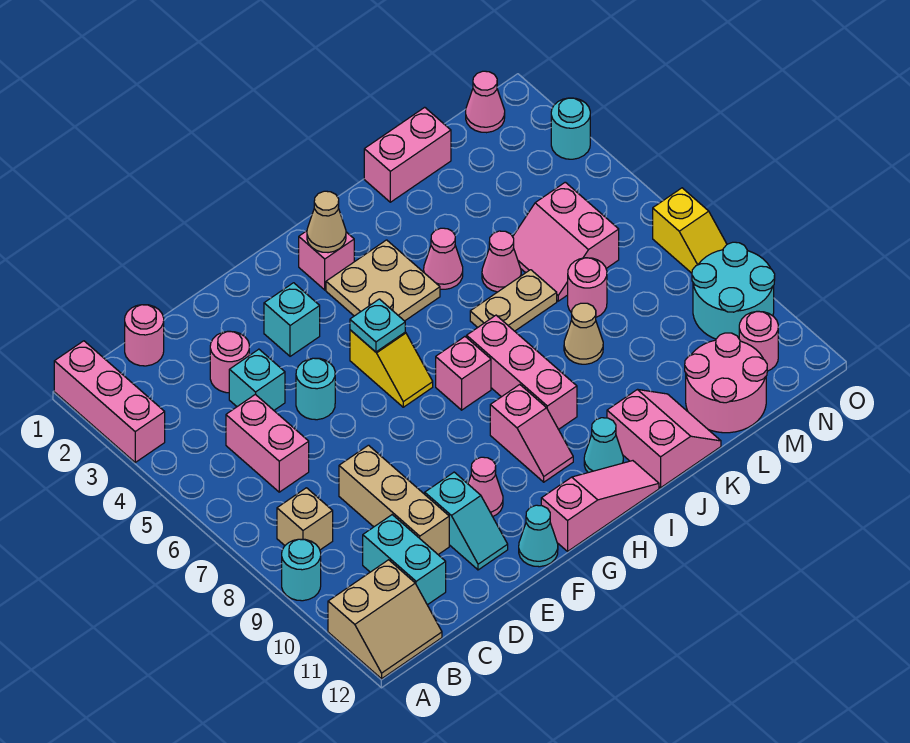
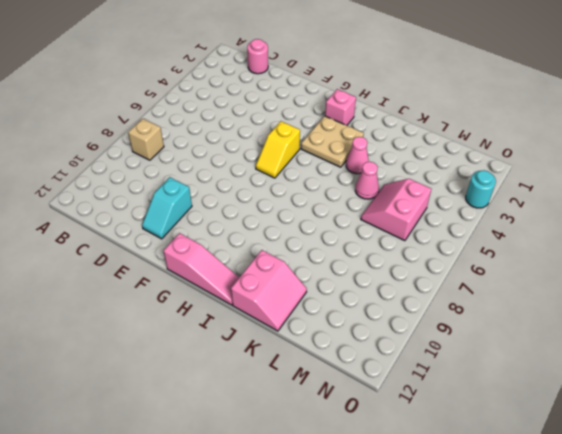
none -> pink 1x3 brick [54,341,165,462]
none -> cyan 1x1 round brick [282,539,321,601]
none -> tan 2x2 slope [328,560,442,679]
none -> pink 1x2 brick [226,394,309,492]

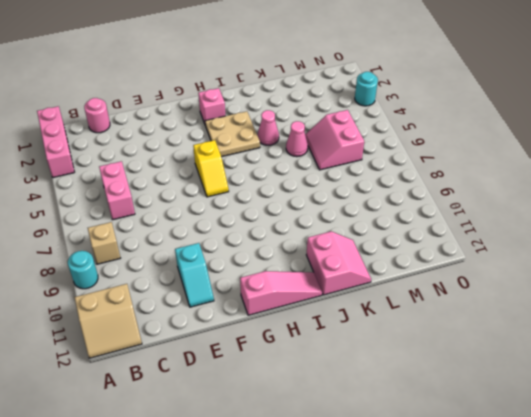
none -> cyan 1x2 brick [363,515,446,605]
none -> pink 1x1 round brick [210,331,249,393]
none -> cyan 1x1 brick [229,349,285,410]
none -> tan 1x3 brick [339,445,449,555]

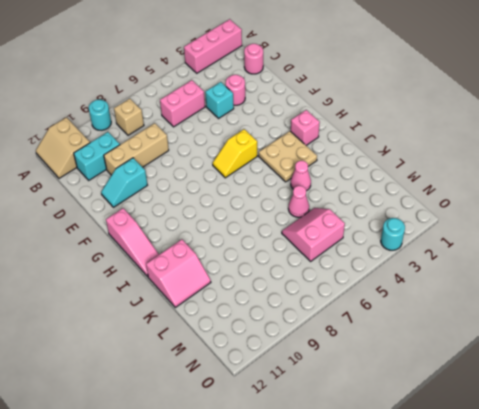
none -> cyan 1x1 round brick [296,358,335,420]
none -> cyan 1x1 brick [264,283,320,356]
none -> pink 1x1 cone [468,457,503,517]
none -> cyan 1x1 cone [519,505,558,567]

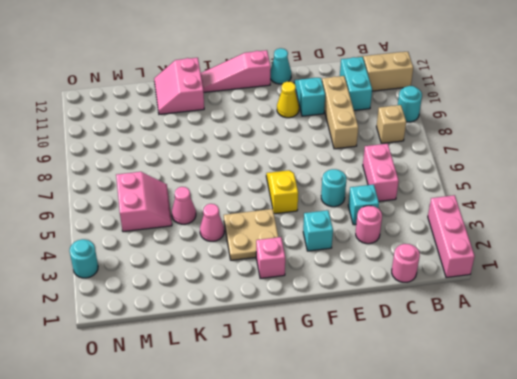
yellow 1x1 cone [277,82,299,118] -> pink 1x1 cone [468,457,503,517]
none -> pink 1x1 brick [436,337,491,410]
none -> pink 1x2 slope [490,385,573,482]
none -> pink 1x3 brick [467,315,577,429]
none -> cyan 1x1 cone [584,418,623,473]

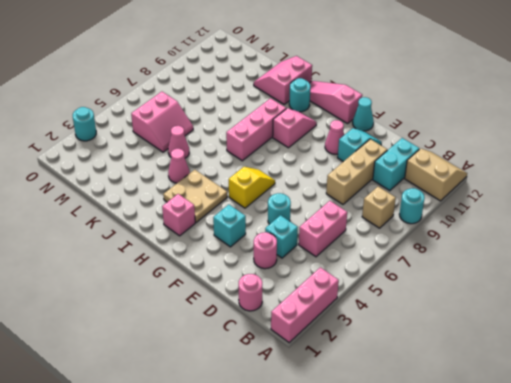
cyan 1x1 round brick [289,78,310,112] -> cyan 1x1 cone [584,418,623,473]
none -> pink 1x1 brick [436,337,491,410]
none -> tan 1x2 plate [470,270,557,331]
none -> pink 1x2 brick [364,107,451,202]
none -> tan 1x1 cone [564,303,603,364]

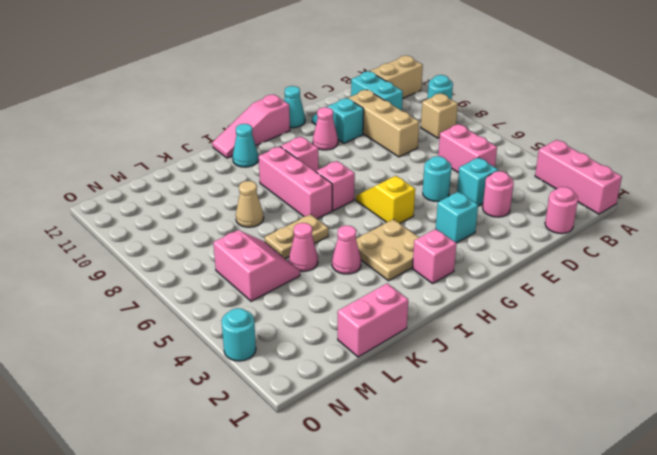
none -> pink 2x2 slope [607,390,721,488]
none -> pink 1x1 round brick [568,258,607,317]
none -> pink 2x2 round brick [685,333,767,433]
none -> pink 1x1 cone [466,71,505,133]

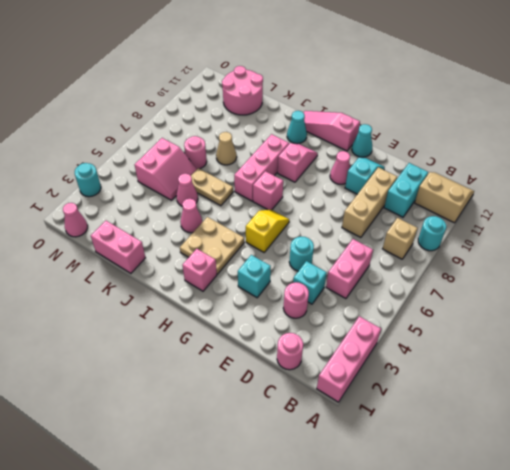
none -> pink 2x2 slope [607,390,721,488]
none -> cyan 2x2 round brick [692,242,775,339]
none -> pink 1x1 round brick [739,311,778,371]
none -> yellow 1x2 slope [653,188,727,273]

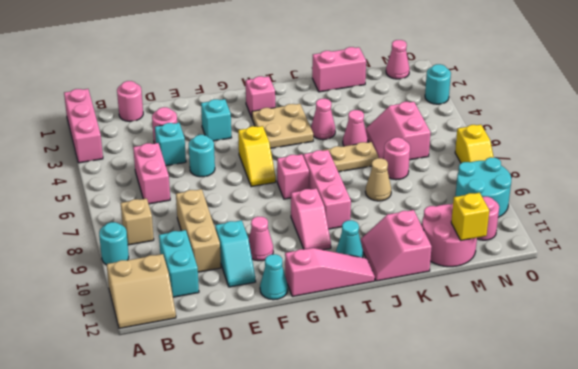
pink 2x2 slope [360,210,432,281] -> pink 2x2 slope turned to [607,390,721,488]
yellow 1x1 brick [451,193,489,241] -> none
none -> cyan 1x1 plate [350,299,405,352]
none -> tan 1x1 cone [307,191,346,253]

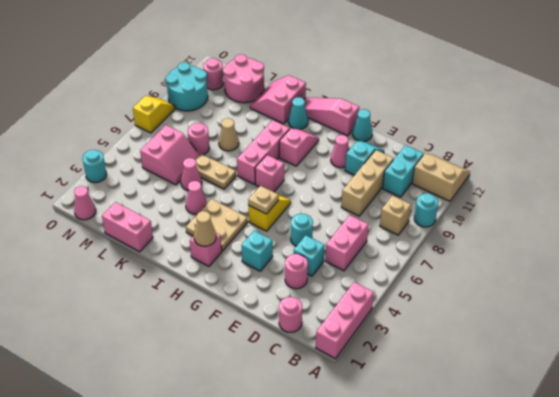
tan 1x1 plate [248,186,279,214] -> cyan 1x1 plate [350,299,405,352]

